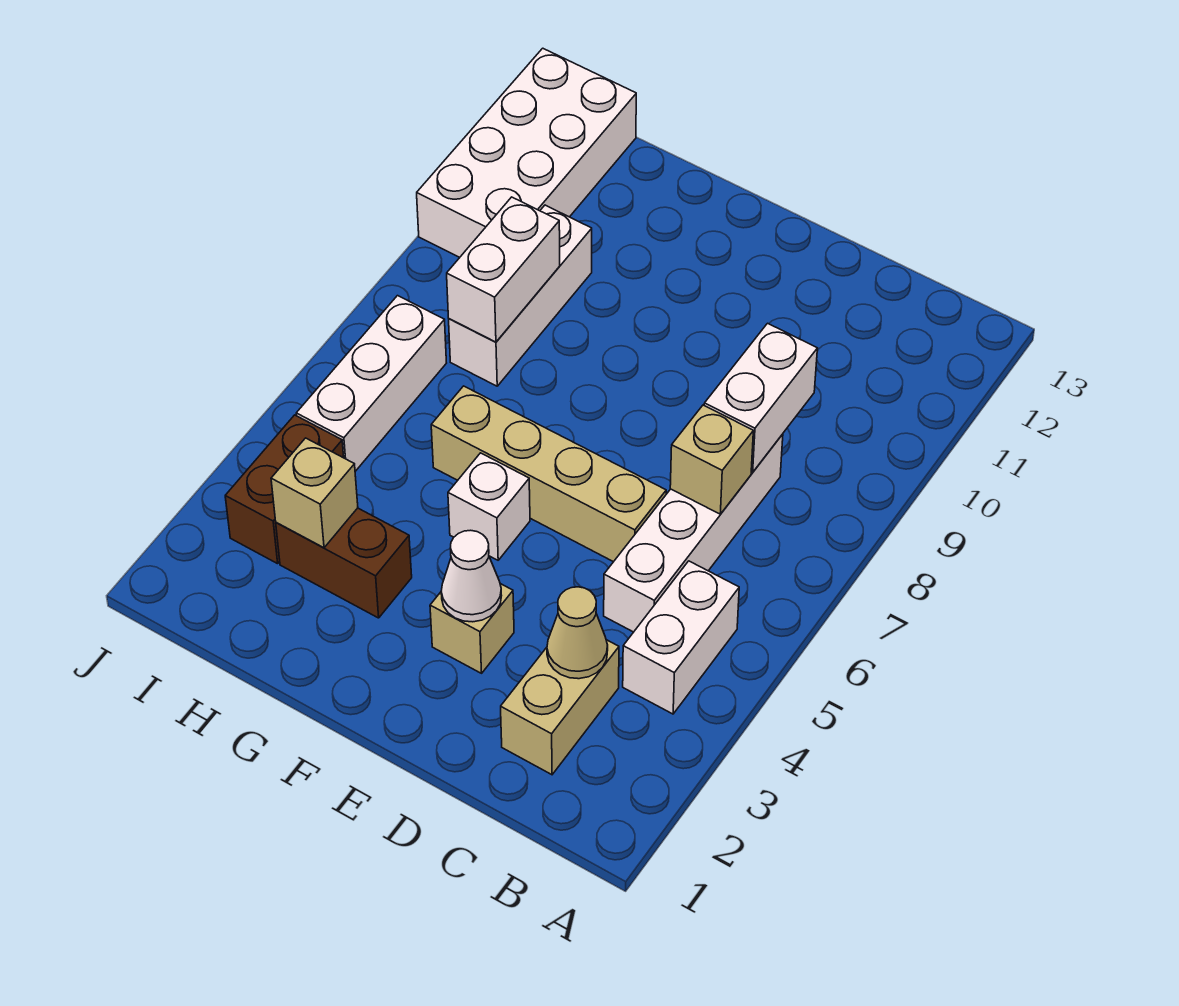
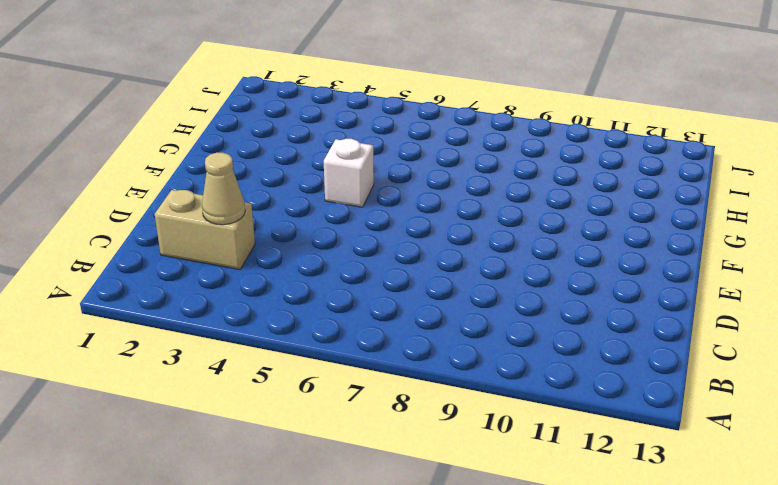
none -> white 1x2 brick [623,561,739,714]
none -> white 1x4 brick [604,434,783,632]
none -> tan 1x4 brick [431,386,666,562]

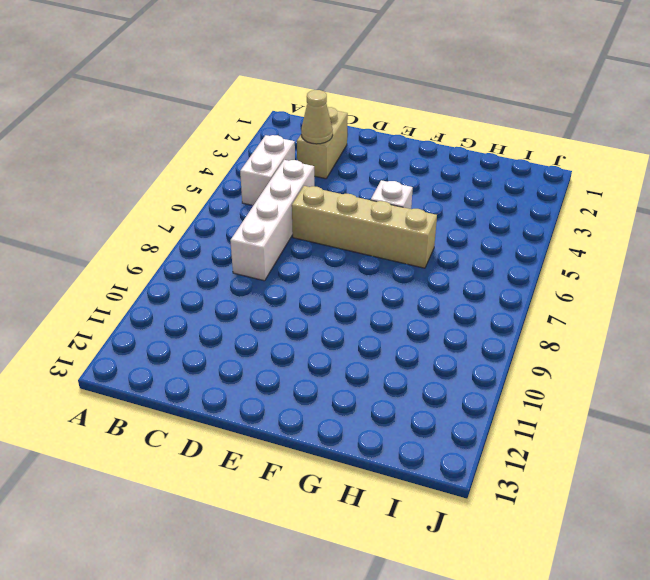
none -> tan 1x1 brick [430,584,514,673]
none -> brown 1x2 brick [276,508,412,618]
none -> white 1x3 brick [449,205,592,386]

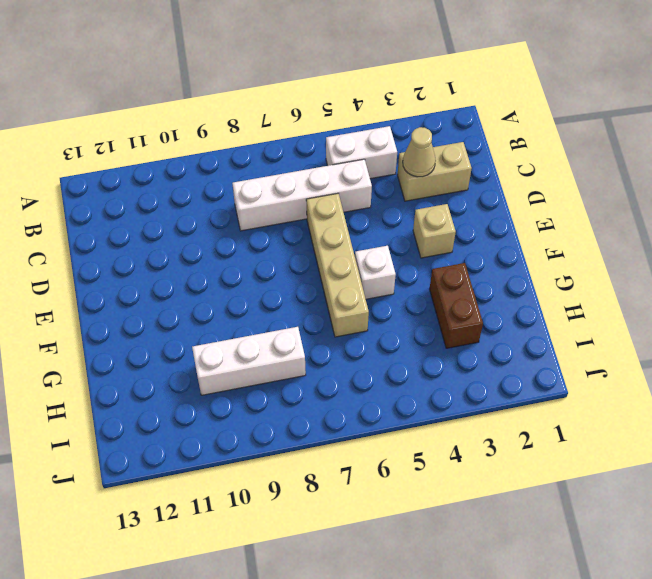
none -> brown 1x2 brick [225,415,344,564]
none -> white 1x3 brick [296,296,446,471]
none -> white 2x4 brick [417,48,636,257]

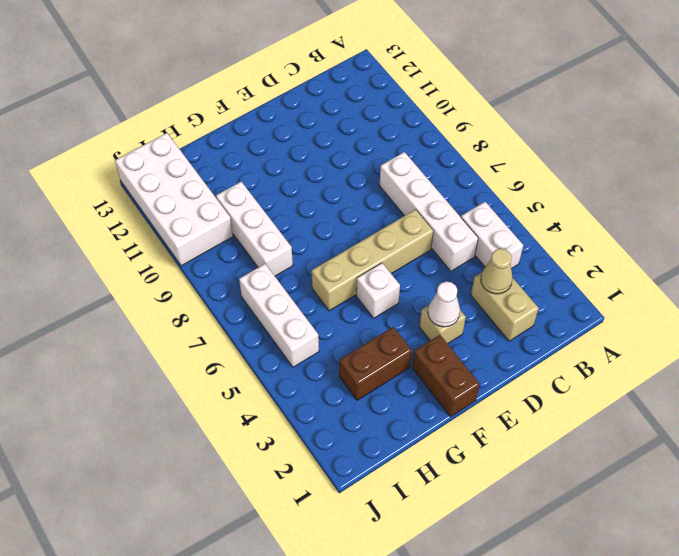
brown 1x2 brick [412,335,480,417] -> brown 1x2 brick moved to [225,415,344,564]
none -> tan 1x1 brick [670,405,753,514]
none -> white 1x2 brick [704,323,817,472]
none -> tan 1x1 brick [271,438,358,548]

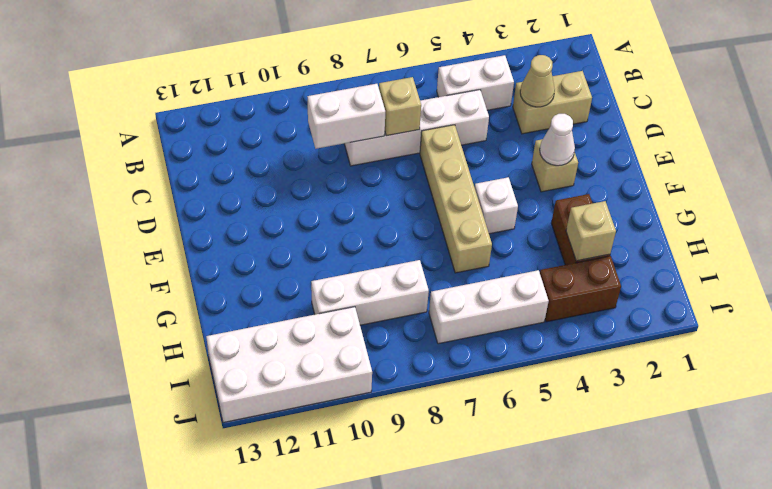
none -> white 1x2 brick [447,197,560,342]

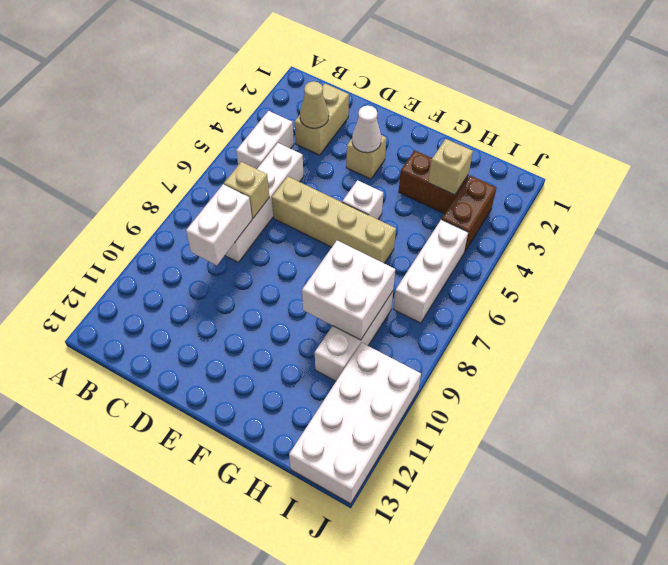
white 2x2 brick [302,241,395,340] -> white 1x2 brick [447,197,560,342]

